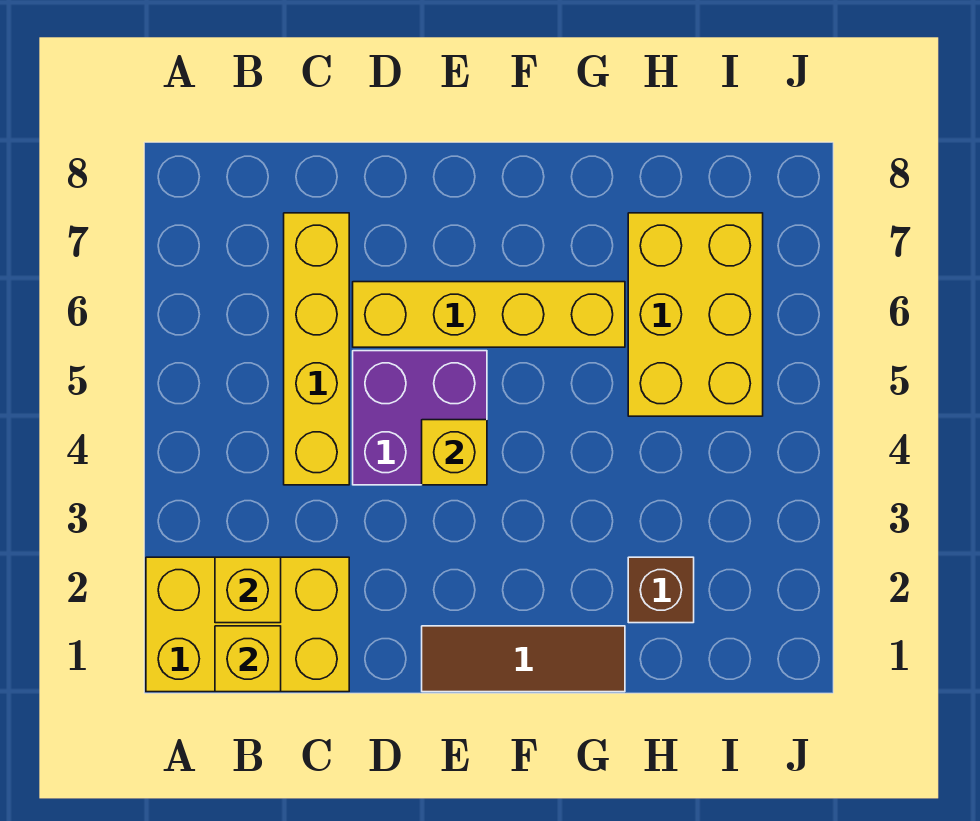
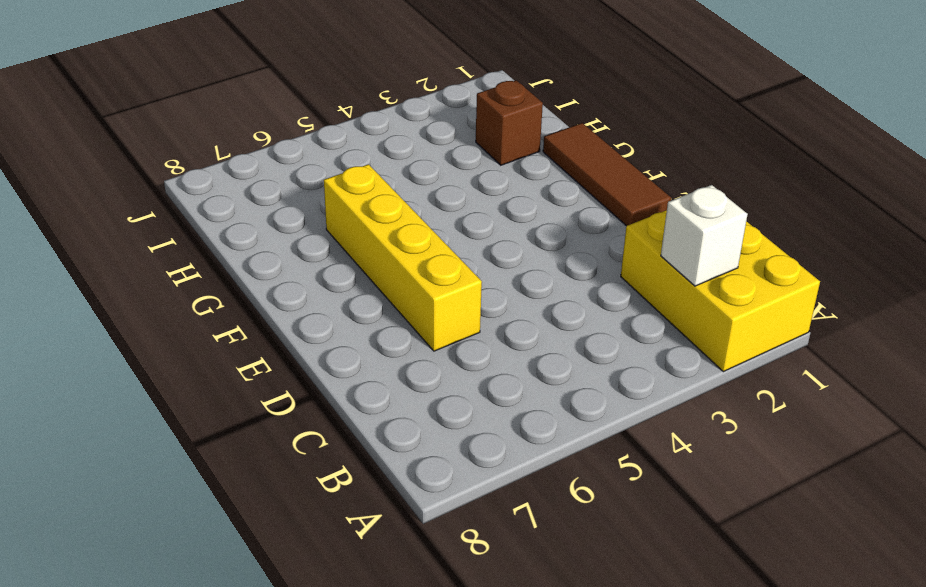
white 1x1 brick [661,185,748,286] -> yellow 1x1 brick [215,557,281,623]
none -> yellow 1x4 brick [284,213,349,485]
none -> purple 2x2 brick [353,351,487,485]

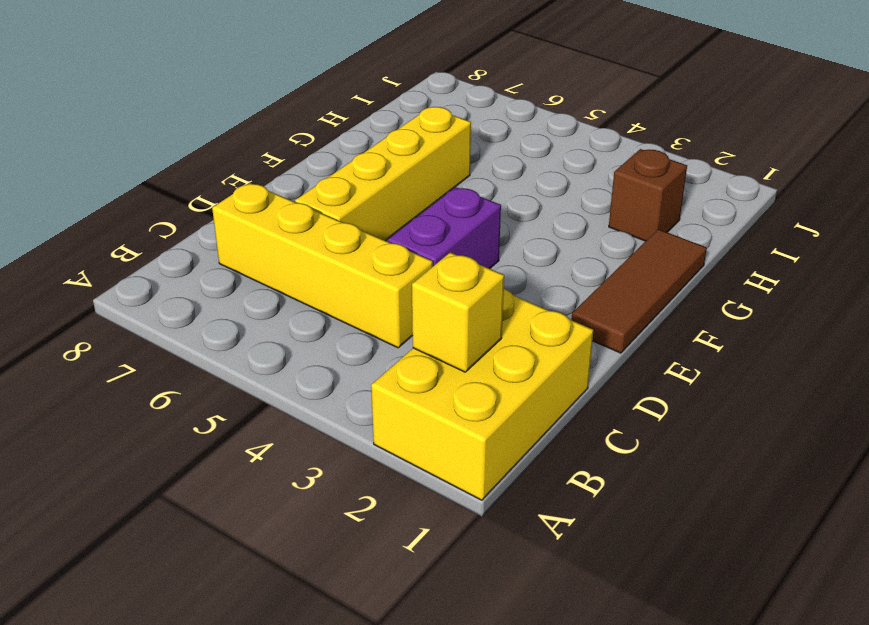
purple 1x2 brick [388,187,501,269] -> purple 2x2 brick [353,351,487,485]
none -> yellow 2x3 brick [628,213,763,416]
none -> yellow 1x1 brick [215,626,281,692]

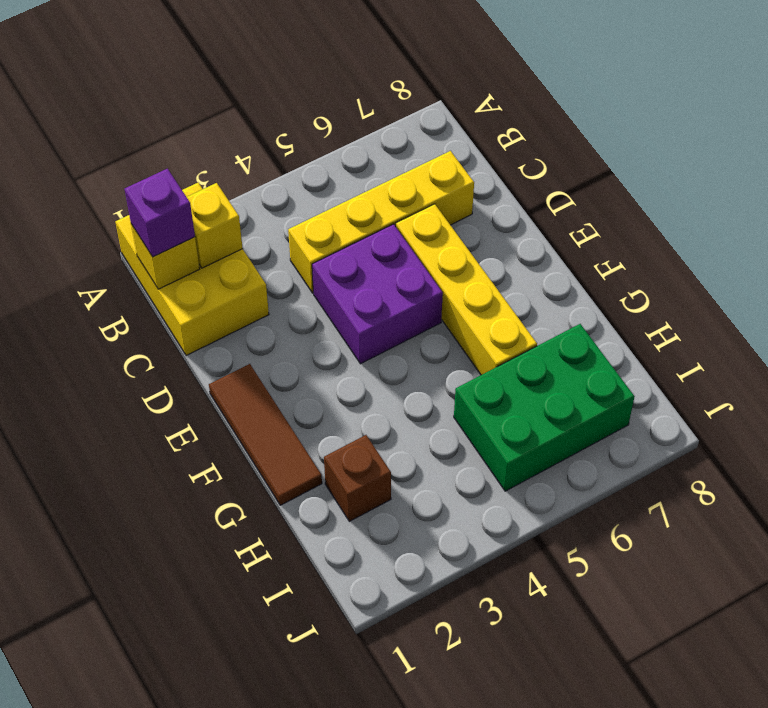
purple 1x1 brick [125,169,195,257] -> none
green 2x3 brick [454,324,635,491] -> yellow 2x3 brick [628,213,763,416]
none -> yellow 1x1 brick [422,420,487,485]

